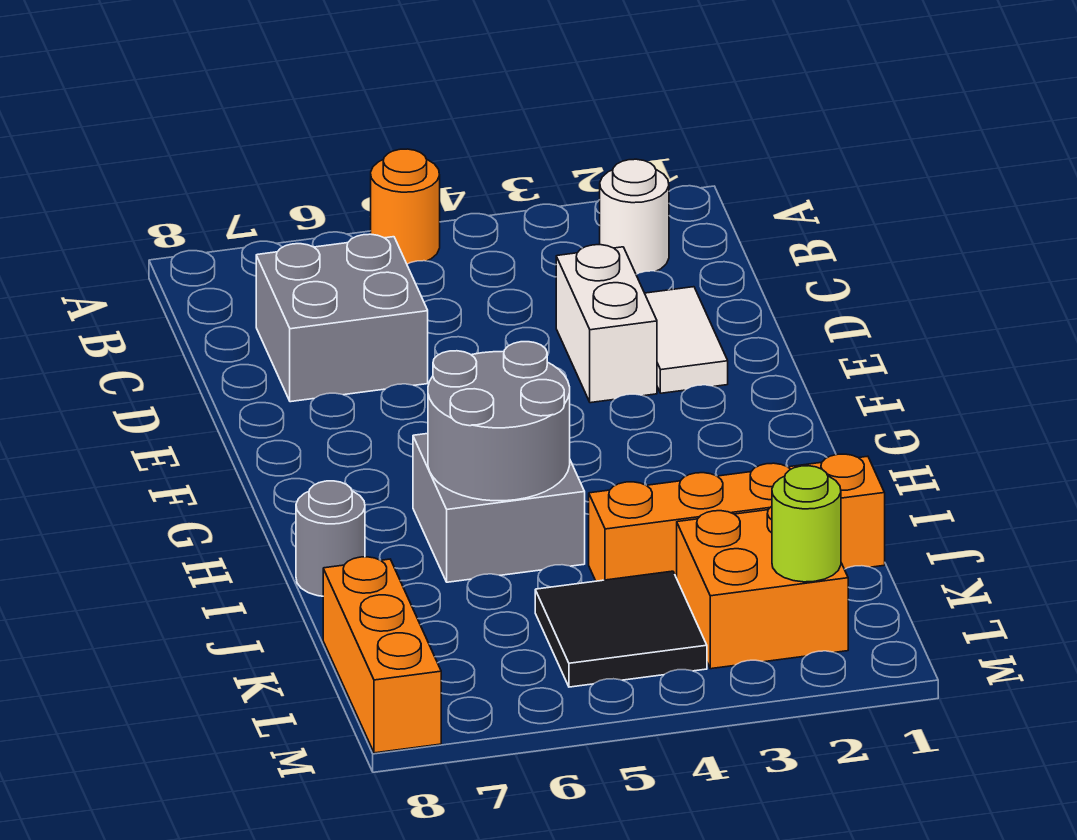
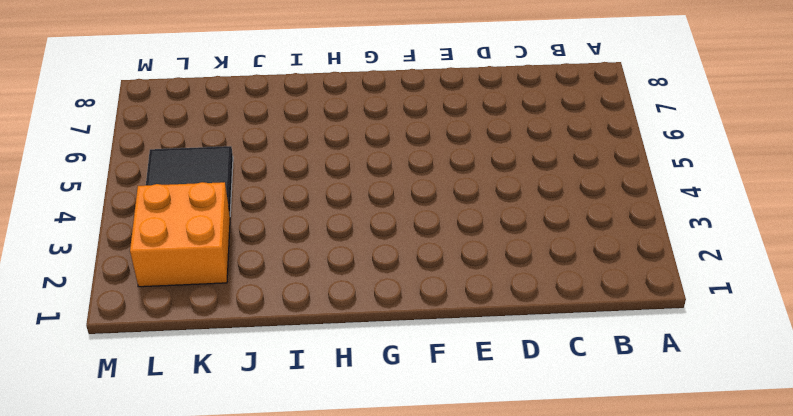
none -> orange 1x1 round brick [371,149,440,264]
none -> white 1x1 round brick [600,159,669,274]
none -> grey 2x2 brick [256,234,428,402]

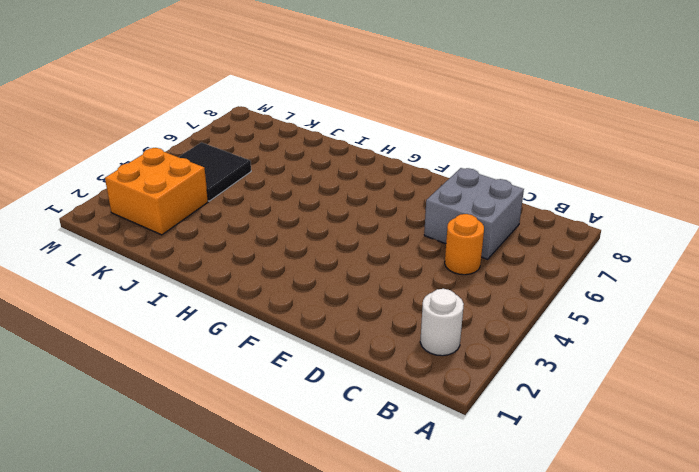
orange 1x1 round brick [445,214,484,275] -> orange 1x1 round brick moved to [371,149,440,264]
none -> white 1x2 tile [645,287,728,393]
none -> white 1x2 brick [556,245,657,403]
none -> grey 2x2 brick [413,434,585,582]

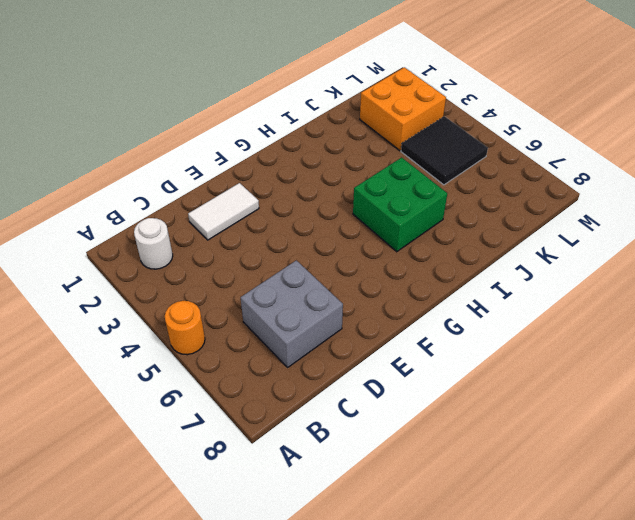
green 2x2 brick [353,157,447,252] -> grey 2x2 brick [413,434,585,582]
none -> white 1x2 brick [556,245,657,403]
none -> grey 1x1 round brick [296,481,365,596]
none -> orange 1x4 brick [589,454,885,581]

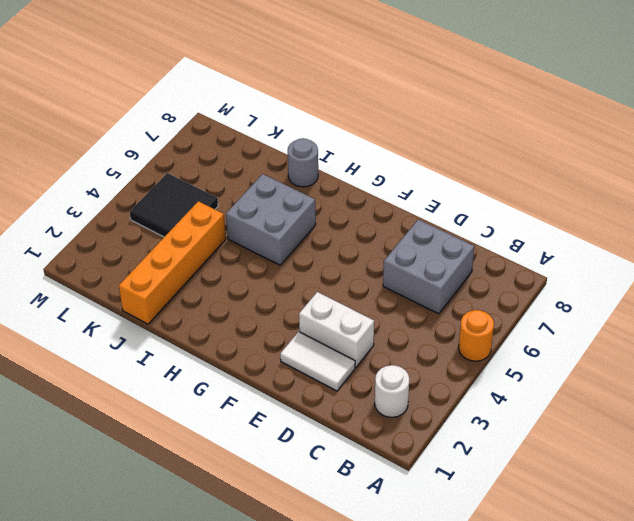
none -> orange 2x2 brick [677,506,848,669]
none -> orange 1x3 brick [323,557,441,753]
none -> grey 2x2 round brick [428,342,570,501]

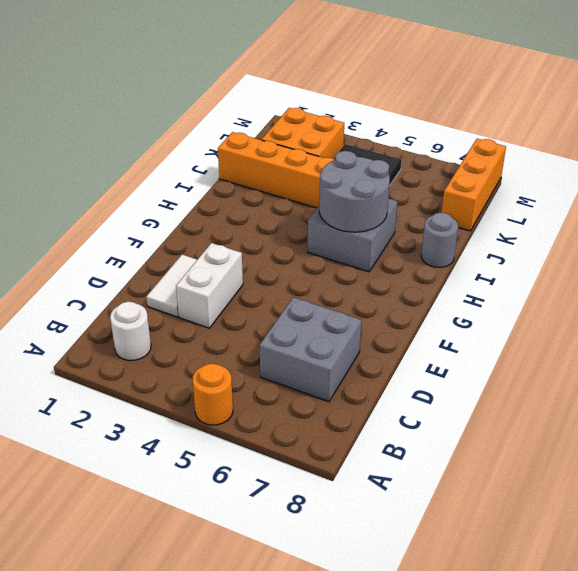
none -> lime 1x1 round brick [772,466,841,582]

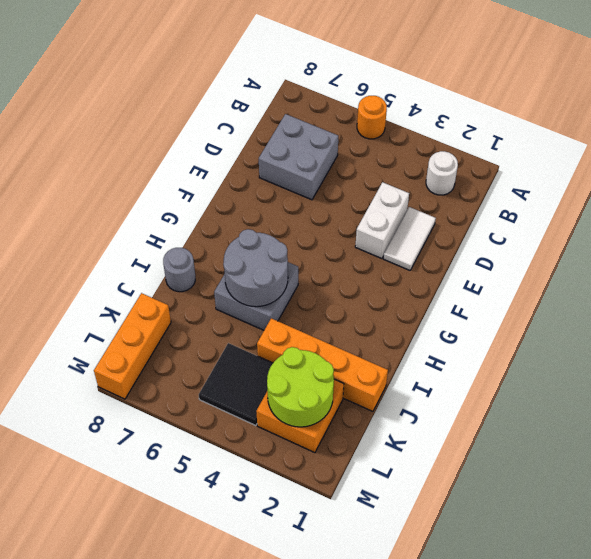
lime 2x2 round brick [267,347,334,427] -> lime 1x1 round brick [772,466,841,582]

